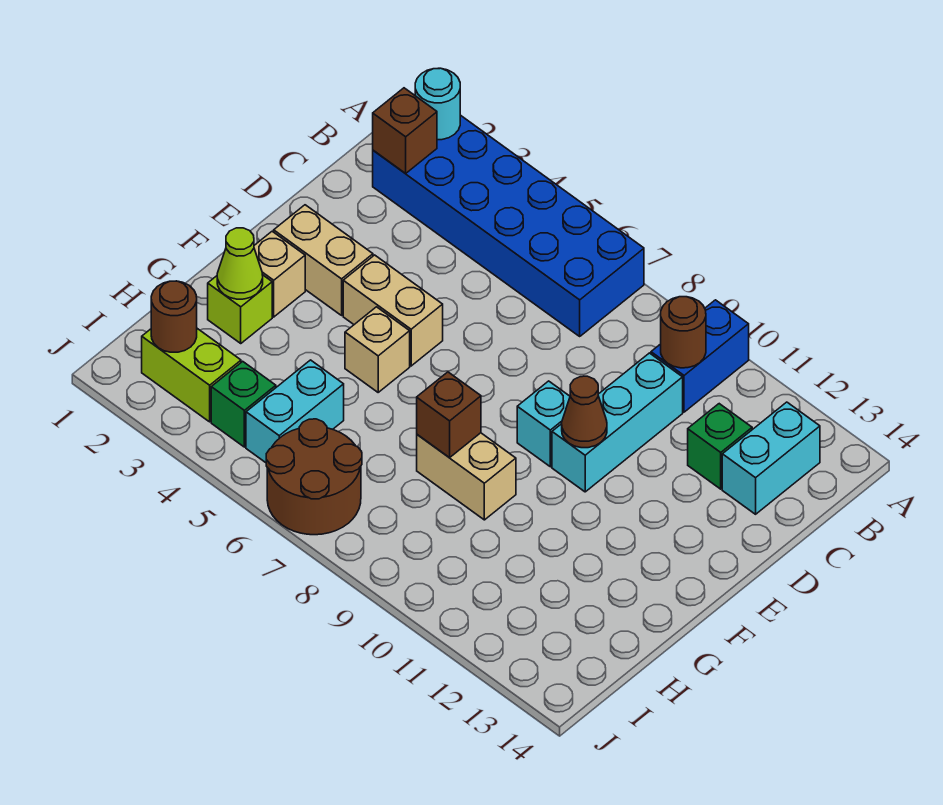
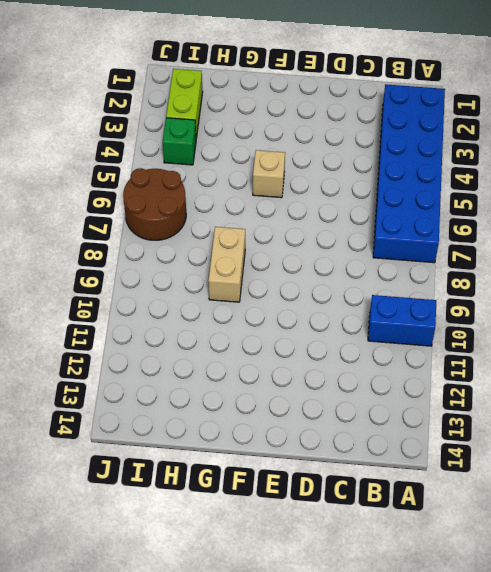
none -> cyan 1x2 brick [722,402,820,514]
none -> cyan 1x3 brick [552,353,683,492]
none -> green 1x1 brick [688,404,752,489]

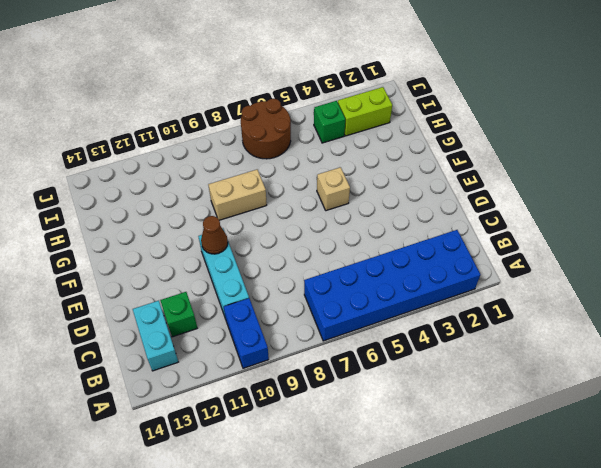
none -> tan 1x2 brick [274,205,373,315]
none -> tan 1x2 brick [343,255,443,366]
none -> cyan 1x1 brick [517,381,570,467]

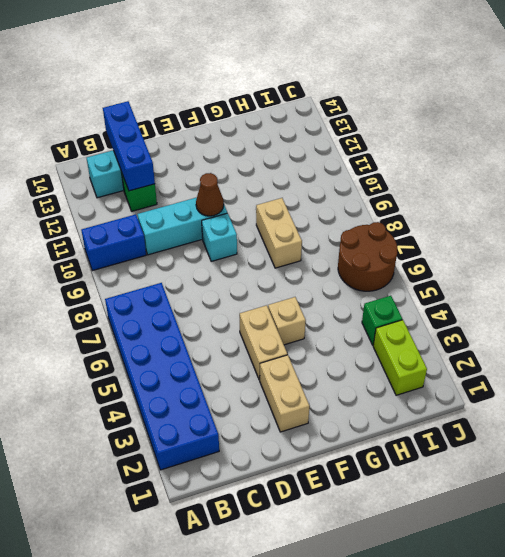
blue 1x3 brick [103,101,155,191] -> none
none -> tan 1x1 brick [254,231,305,317]
none -> lime 1x1 brick [208,275,272,343]
none -> cyan 1x2 brick [246,360,344,463]

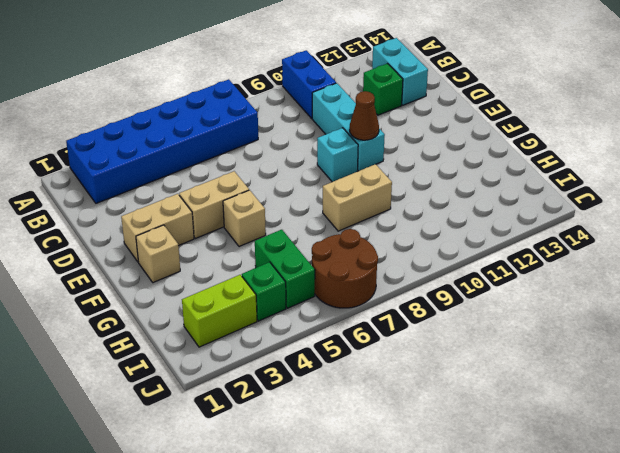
green 1x2 brick [255,230,315,308] -> cyan 1x2 brick [246,360,344,463]
none -> lime 1x1 brick [208,275,272,343]
none -> cyan 1x1 round brick [415,68,460,140]
none -> brown 1x1 brick [373,88,437,174]

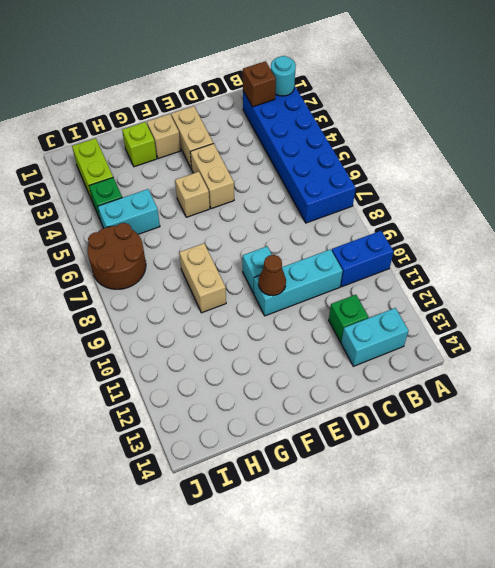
none -> brown 1x1 round brick [661,297,706,368]
none -> lime 1x1 cone [217,228,263,299]
none -> brown 1x1 brick [417,372,481,457]

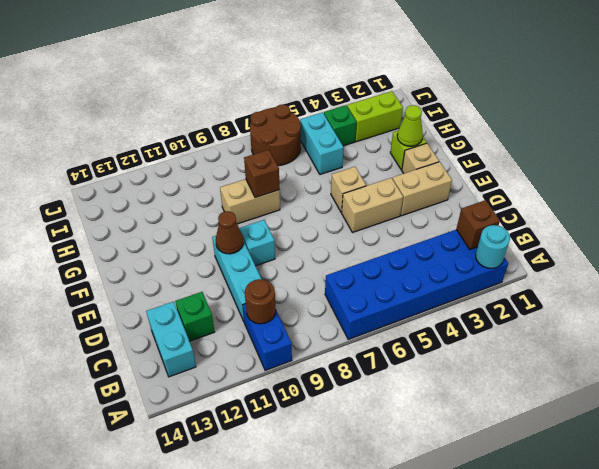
none -> brown 1x1 round brick [151,281,197,352]

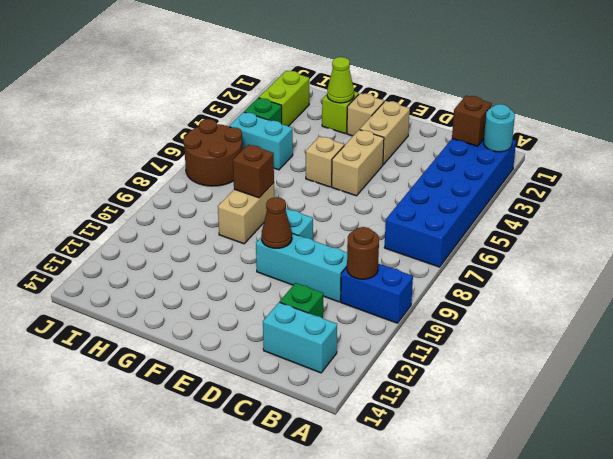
none -> brown 1x1 round brick [151,281,197,352]

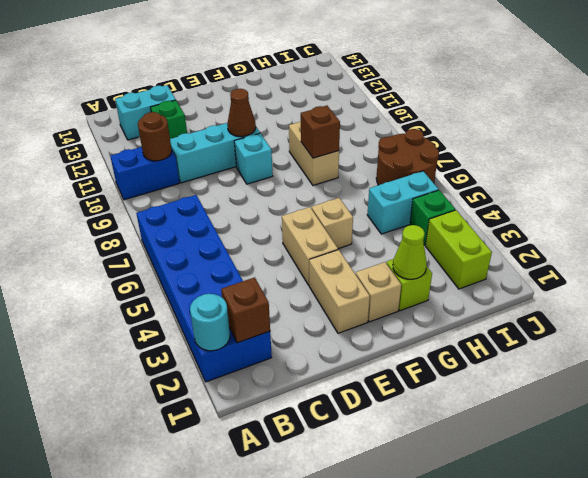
none -> brown 1x1 round brick [151,281,197,352]

